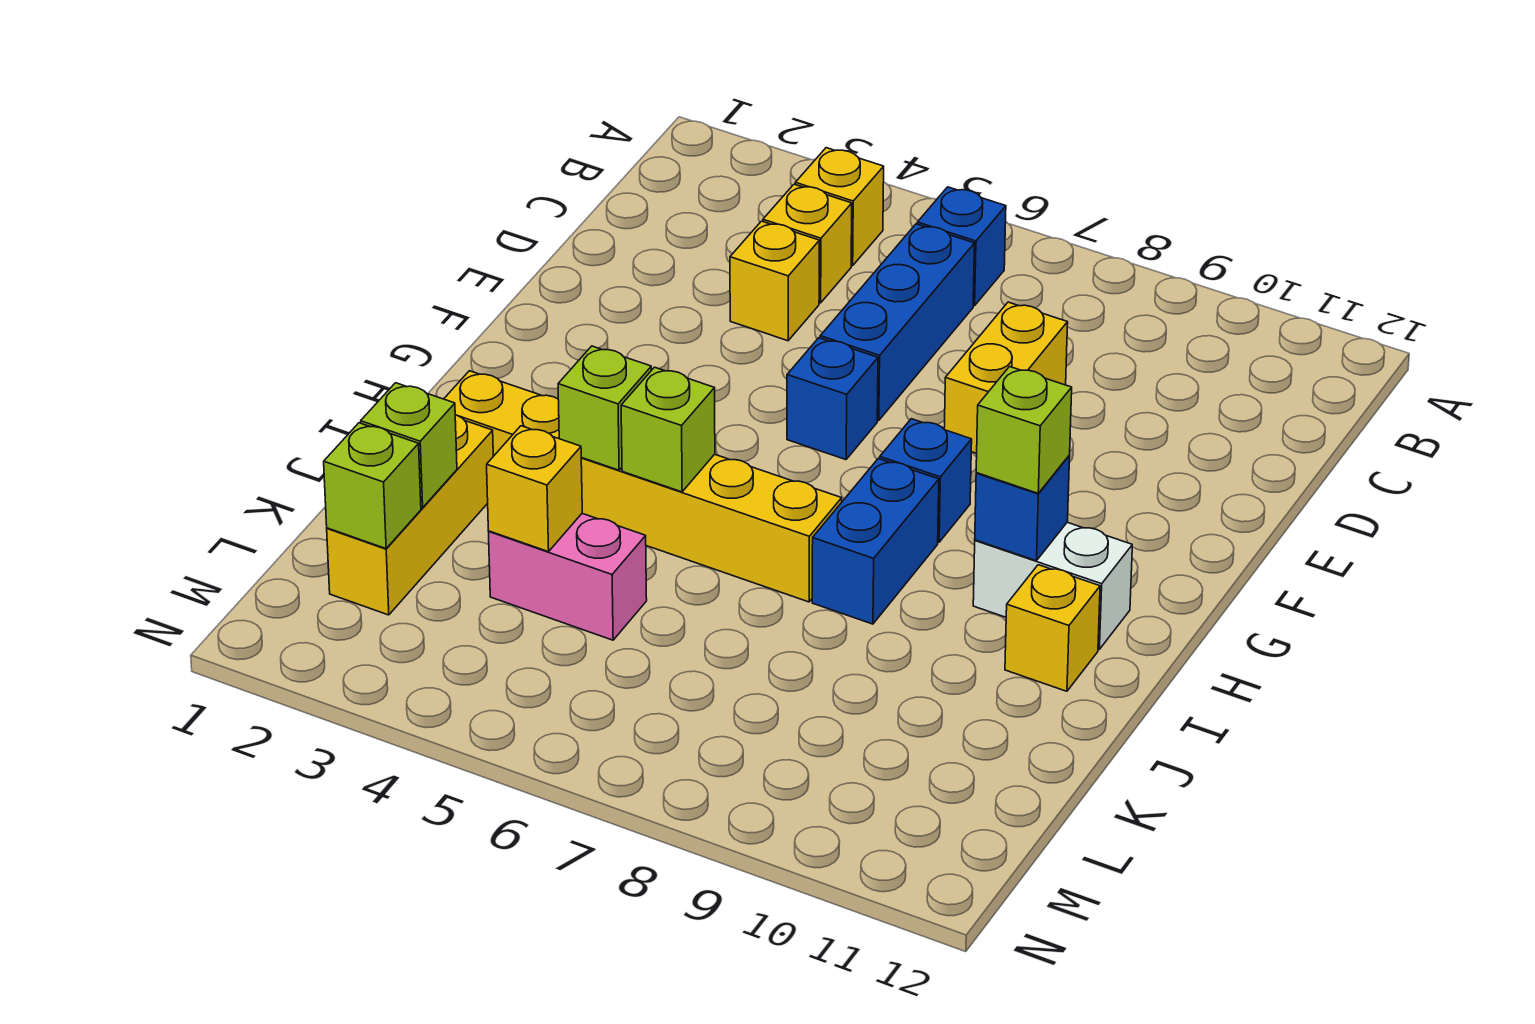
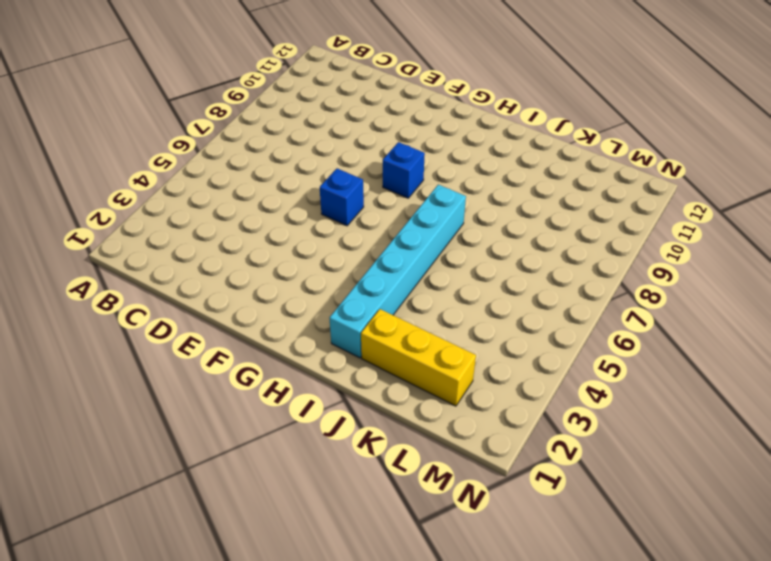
cyan 1x6 brick [330,185,466,358] -> yellow 1x6 brick [444,371,842,602]
none -> yellow 1x1 brick [795,148,884,266]
none -> blue 1x1 brick [917,187,1006,306]
none -> yellow 1x1 brick [763,184,852,303]

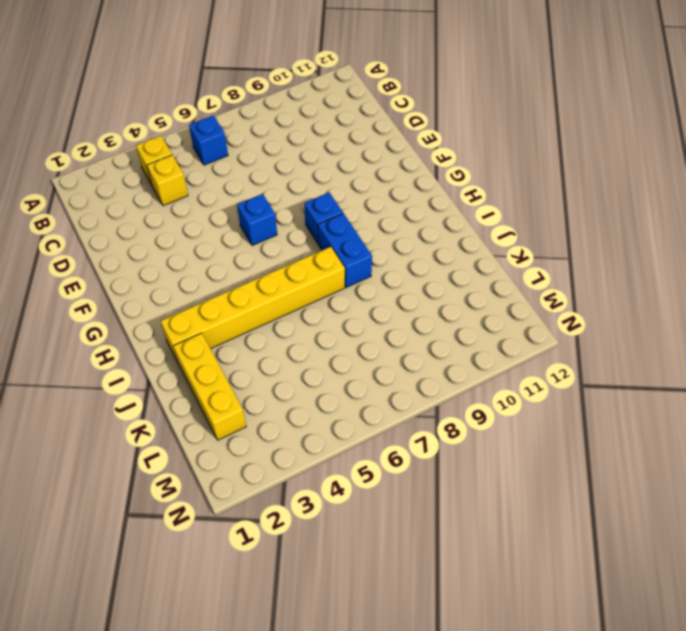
none -> blue 1x3 brick [820,224,975,420]
none -> yellow 1x1 brick [730,221,819,341]
none -> yellow 1x2 brick [944,302,1068,453]

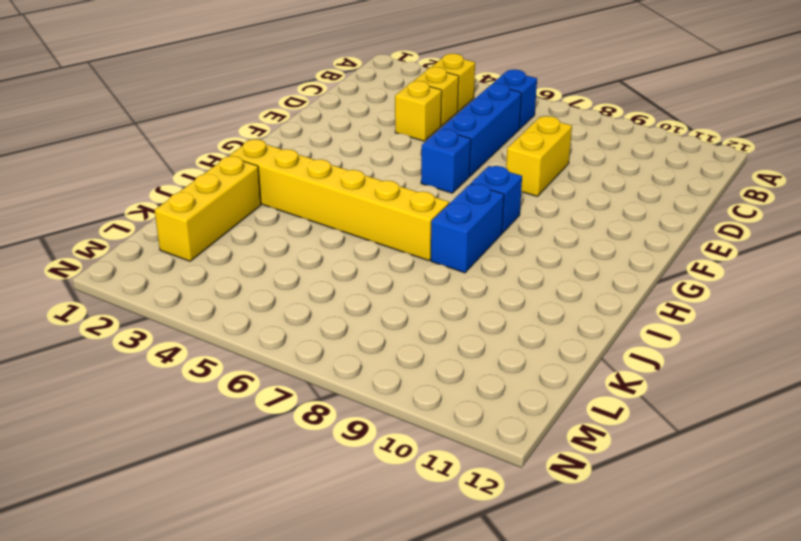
none -> white 1x2 brick [973,522,1132,649]
none -> yellow 1x1 brick [1005,565,1100,691]
none -> pink 1x2 brick [489,514,647,640]

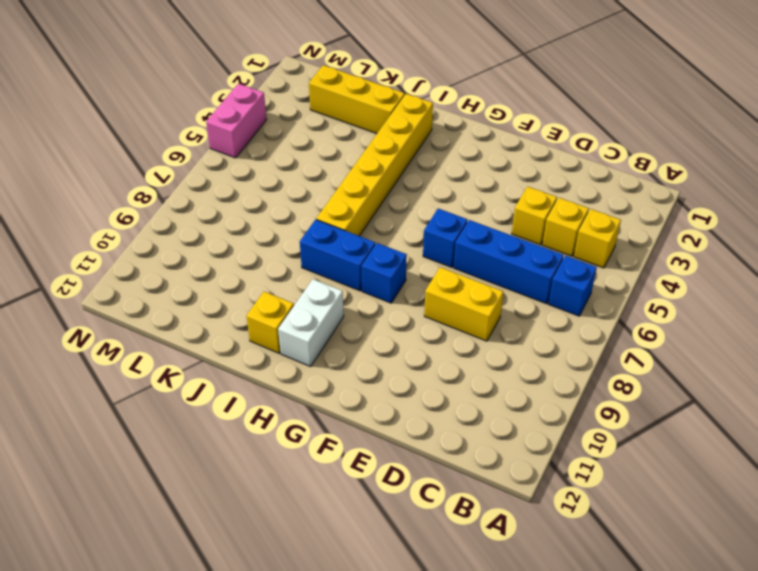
pink 1x2 brick [206,84,267,158] -> pink 1x2 brick moved to [489,514,647,640]
none -> blue 1x1 brick [975,456,1070,561]
none -> lime 1x1 brick [558,346,651,470]
none -> lime 1x1 brick [621,367,715,492]

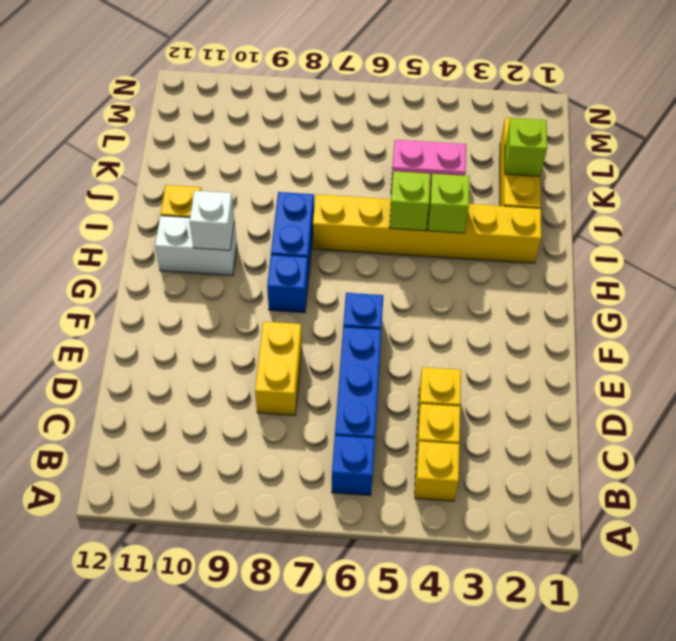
white 1x1 brick [190,191,234,250] -> blue 1x1 brick [975,456,1070,561]
none -> yellow 1x1 brick [487,426,582,552]
none -> lime 1x1 brick [324,423,421,549]
none -> lime 1x1 brick [976,367,1072,493]

